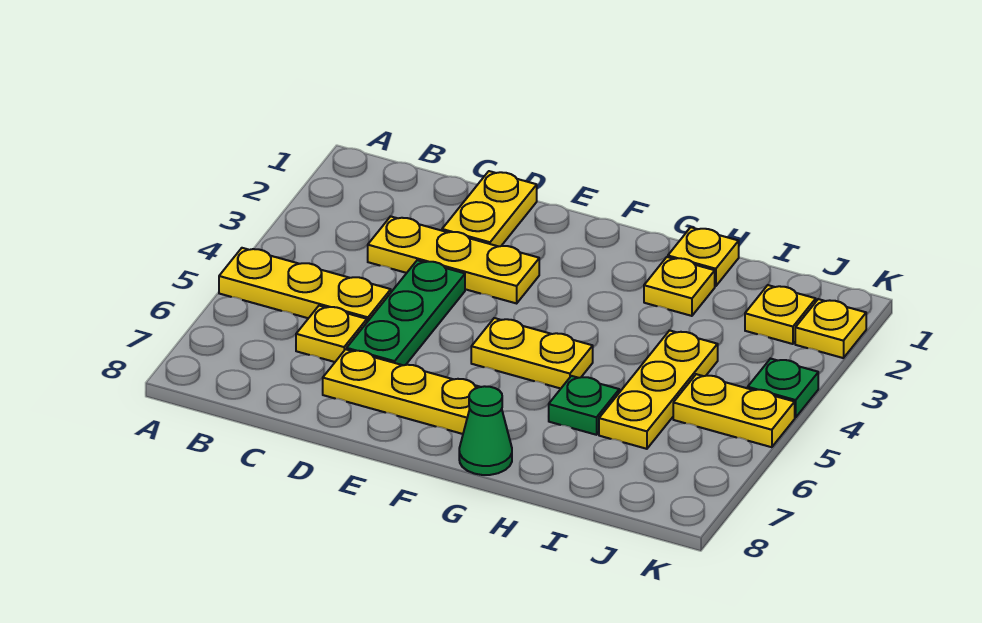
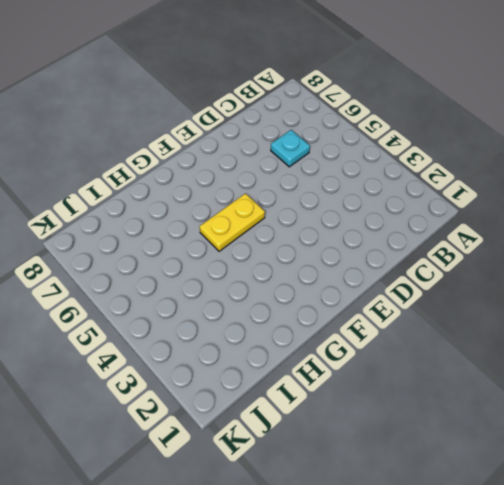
cyan 1x1 plate [271,130,310,167] -> yellow 1x1 plate [296,306,367,362]
none -> yellow 1x3 plate [219,248,391,322]
none -> yellow 1x3 plate [368,216,539,303]
none -> yellow 1x2 plate [442,171,537,246]

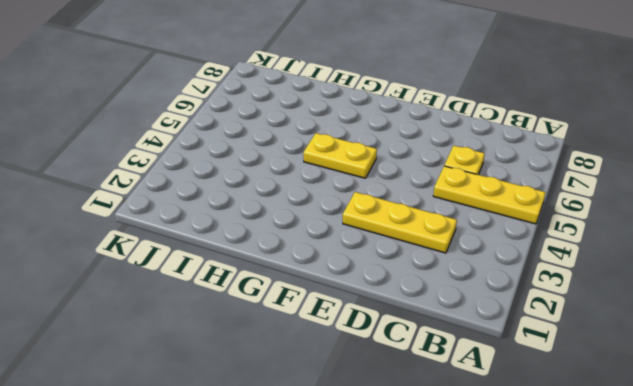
none -> yellow 1x2 plate [442,171,537,246]
none -> green 1x3 plate [347,260,465,365]
none -> yellow 1x3 plate [323,349,479,434]

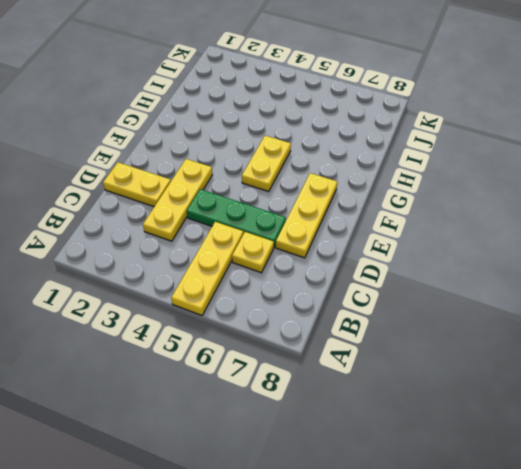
none -> green 1x1 cone [459,386,512,475]
none -> yellow 1x1 plate [668,227,739,286]
none -> yellow 1x1 plate [644,257,715,316]

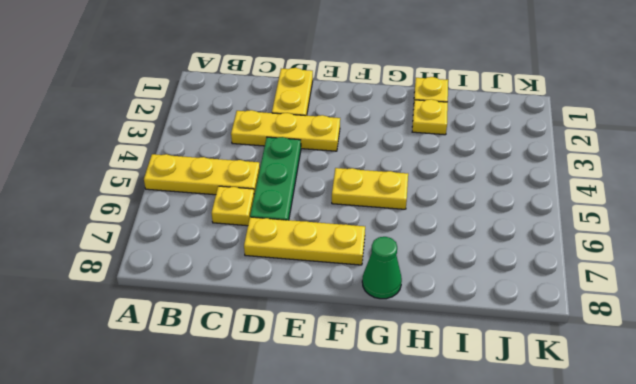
none -> green 1x1 plate [549,376,619,435]
none -> yellow 1x3 plate [599,330,718,449]
none -> yellow 1x1 plate [745,285,816,344]

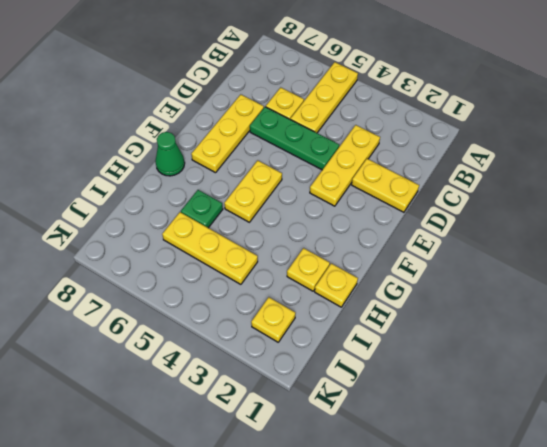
none -> yellow 1x2 plate [673,374,795,447]
none -> yellow 1x1 plate [795,299,866,358]
none -> green 1x1 plate [748,358,818,417]

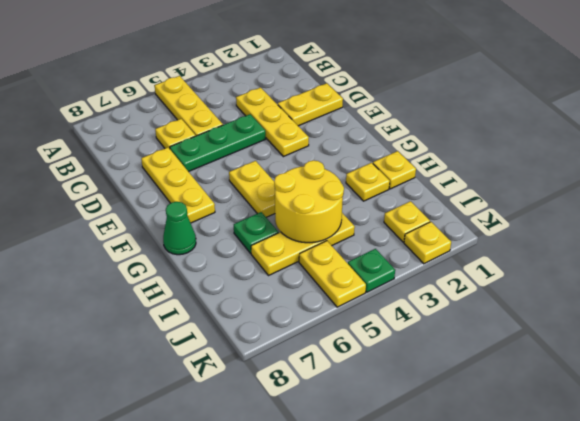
yellow 2x2 round brick [274,160,344,243] -> none

